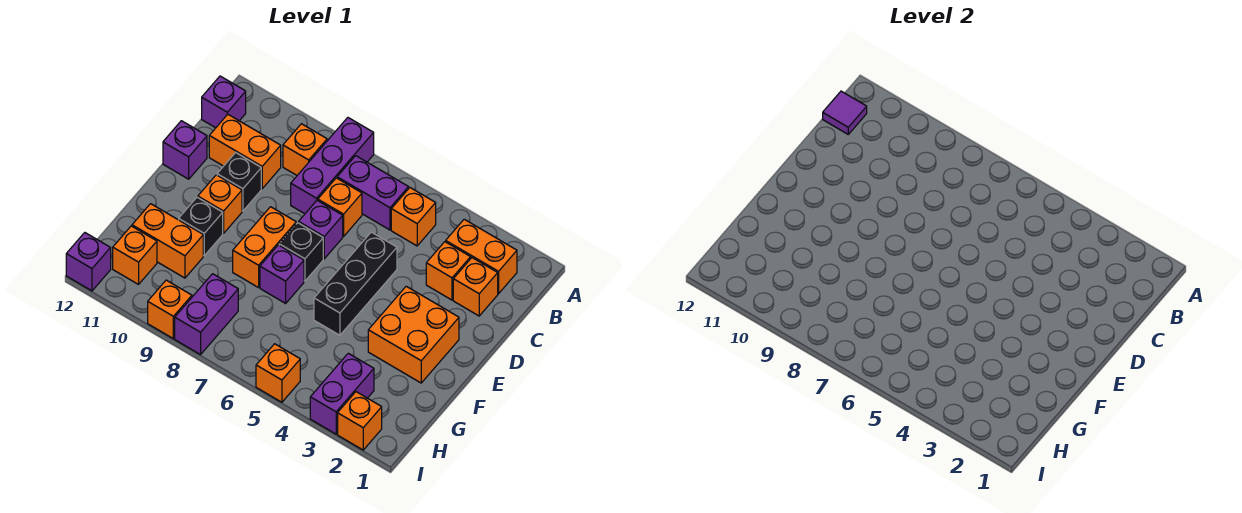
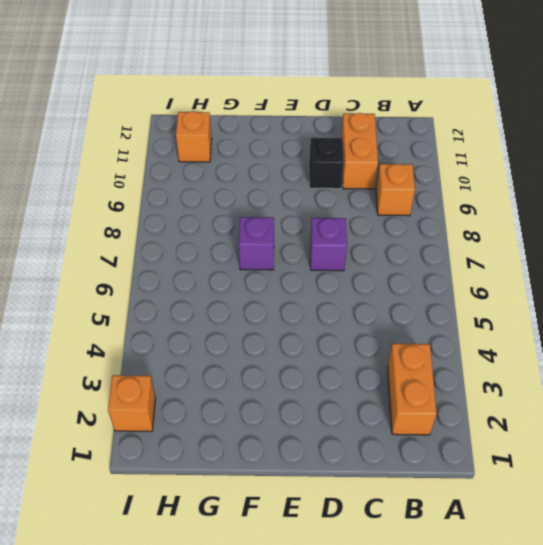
none -> purple 1x3 brick [291,118,374,214]
none -> orange 1x1 brick [391,188,436,246]
none -> purple 1x2 brick [337,156,409,230]

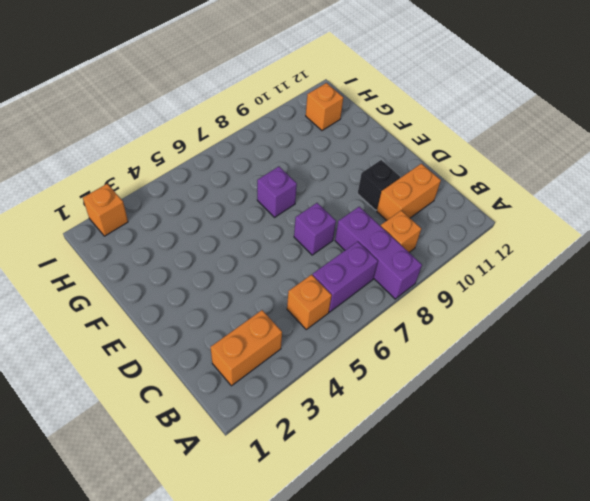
none -> purple 1x1 brick [202,76,246,128]
none -> orange 1x1 brick [453,258,498,316]
none -> orange 1x1 brick [426,242,471,300]

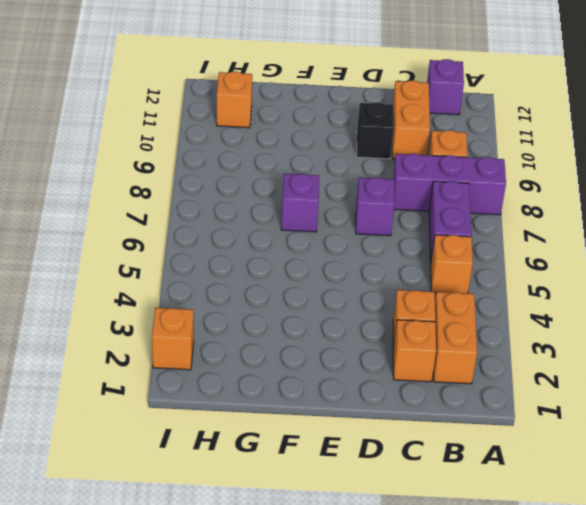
none -> orange 1x1 brick [318,178,362,236]
none -> black 1x3 brick [314,232,397,335]
none -> purple 1x1 brick [163,121,207,179]

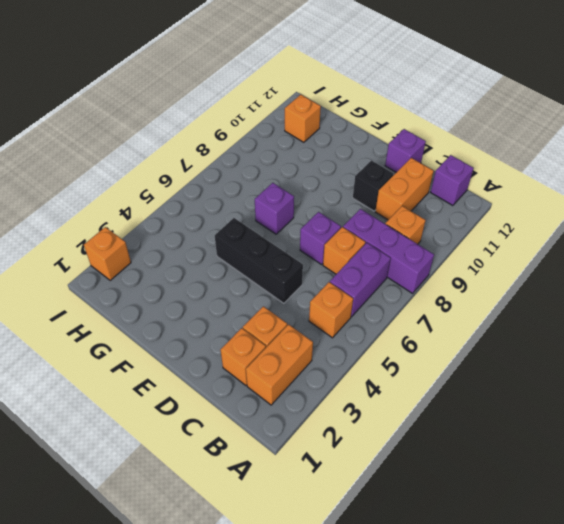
none -> orange 2x2 brick [368,286,459,383]
none -> black 1x1 brick [279,223,323,281]
none -> orange 1x2 brick [233,207,296,288]

